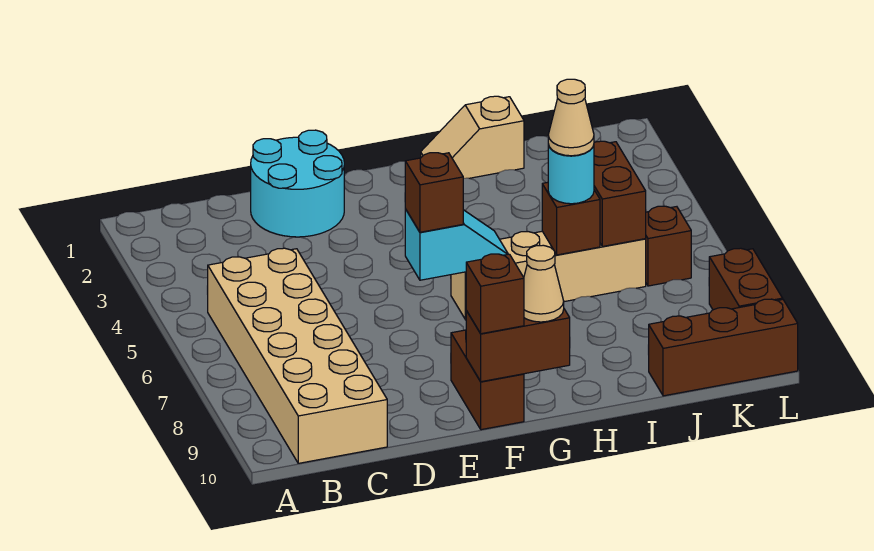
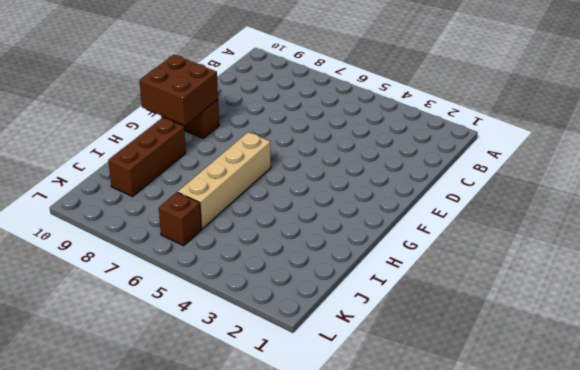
brown 2x2 brick [139,55,218,125] -> brown 1x2 brick [466,309,570,382]
brown 1x3 brick [108,118,186,196] -> brown 1x3 brick moved to [649,299,798,396]
none -> tan 2x6 brick [207,248,387,463]
none -> cyan 2x2 round brick [251,130,344,237]
none -> tan 1x2 slope [421,96,524,178]

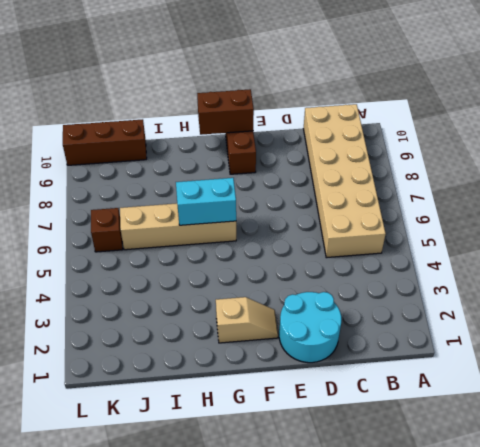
tan 1x2 slope [216,297,278,343] -> tan 1x2 slope moved to [421,96,524,178]
cyan 1x2 brick [176,178,236,225] -> cyan 1x2 slope [405,209,508,280]
none -> brown 1x2 brick [709,248,783,310]
none -> brown 1x1 brick [542,182,600,255]
none -> brown 1x2 brick [594,141,646,246]

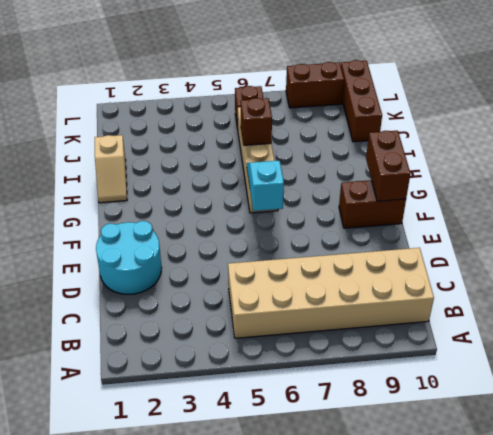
none -> brown 1x2 brick [594,141,646,246]
none -> brown 1x1 brick [405,153,463,232]
none -> brown 1x1 brick [466,254,524,334]

